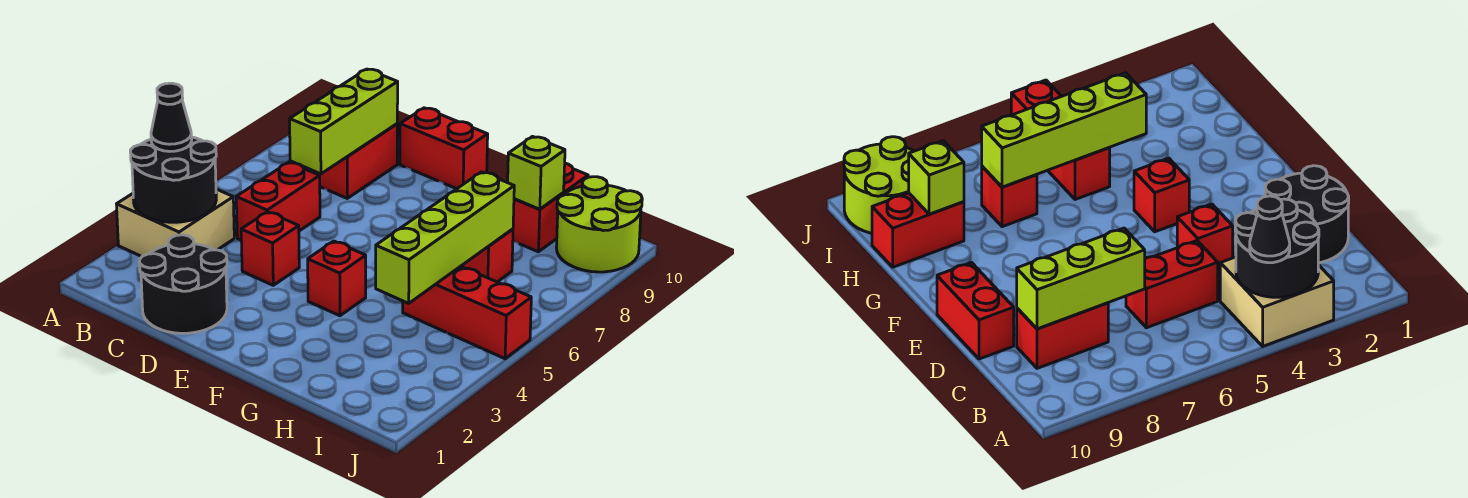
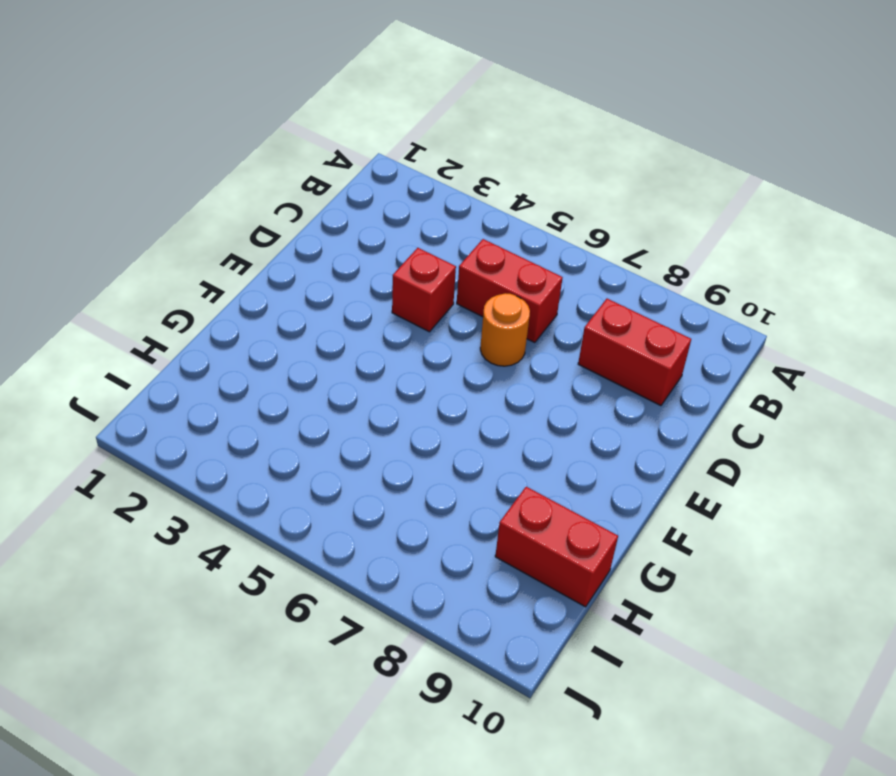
orange 1x1 round brick [480,293,530,366] -> none
none -> tan 2x2 brick [117,189,234,256]
none -> black 2x2 round brick [139,235,227,333]
none -> red 1x2 brick [400,108,488,189]

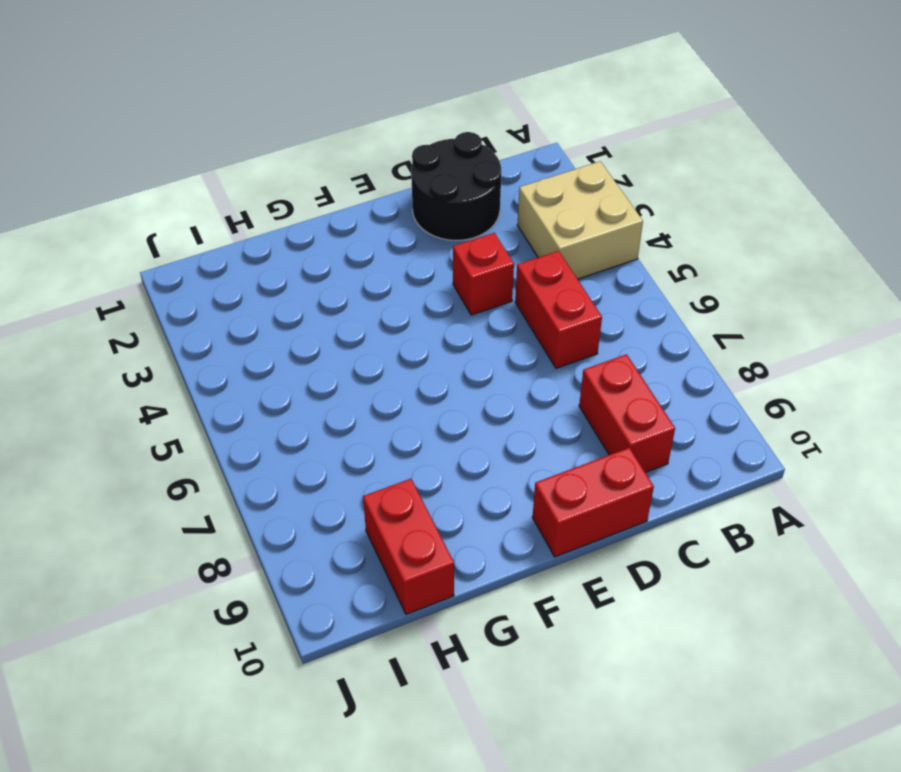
none -> red 1x1 brick [308,241,366,316]
none -> red 1x3 brick [403,266,531,359]
none -> red 1x1 brick [461,229,513,282]

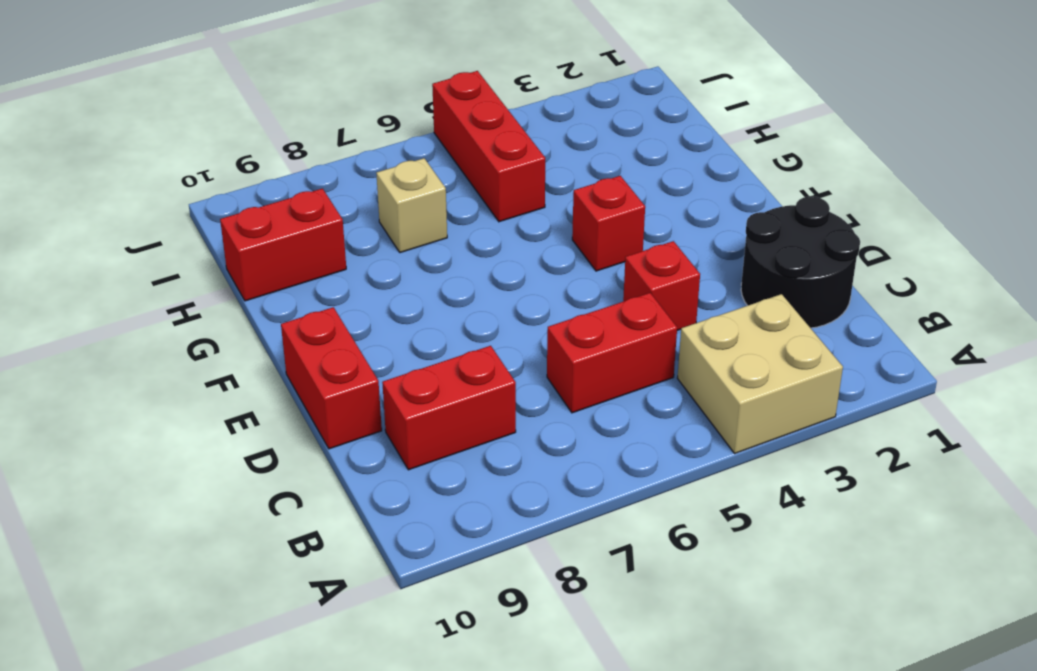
tan 1x1 brick [376,158,447,253] -> red 1x1 brick [461,229,513,282]
none -> lime 2x2 round brick [556,177,642,272]
none -> black 2x2 round brick [130,137,216,222]
none -> lime 1x3 brick [290,69,398,174]

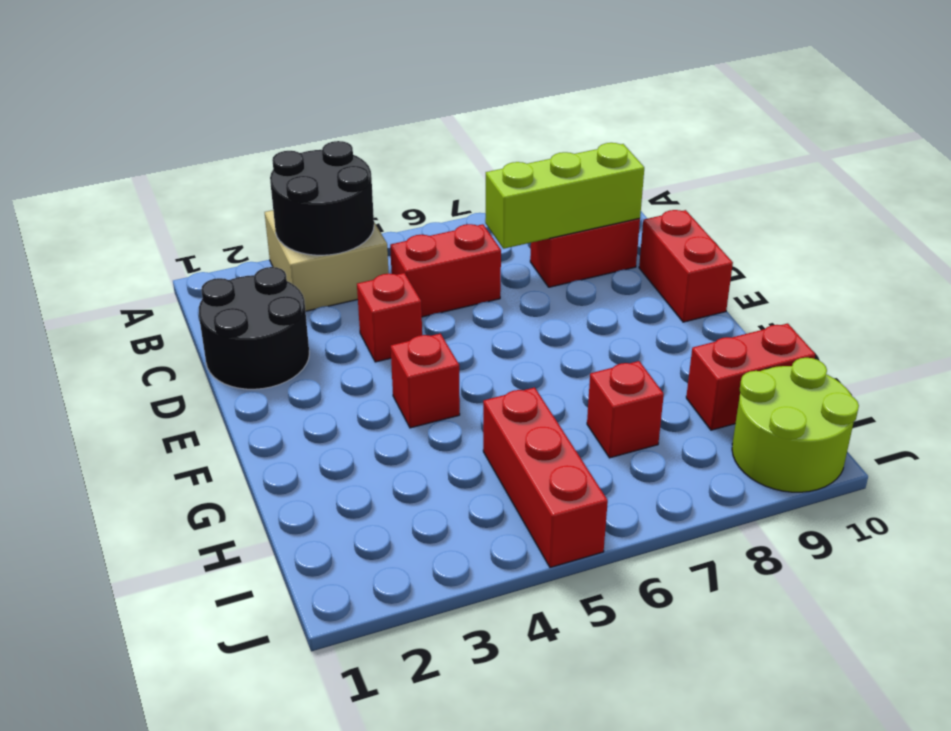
none -> lime 1x4 brick [376,172,514,303]
none -> lime 1x1 brick [508,137,565,209]
none -> black 1x1 cone [151,83,192,152]

